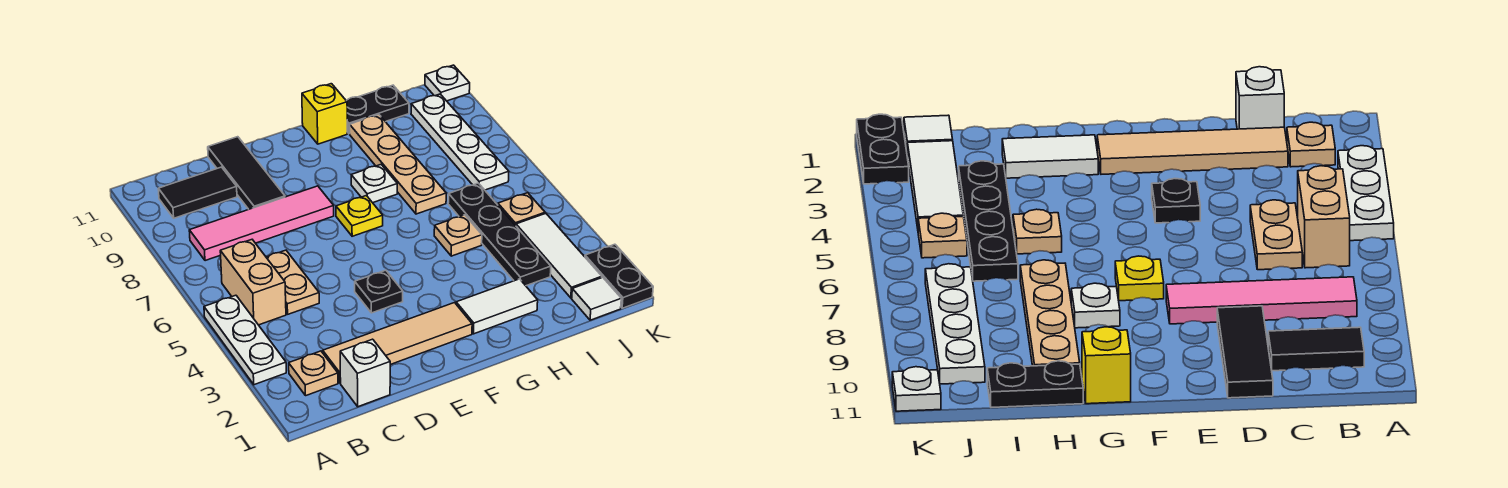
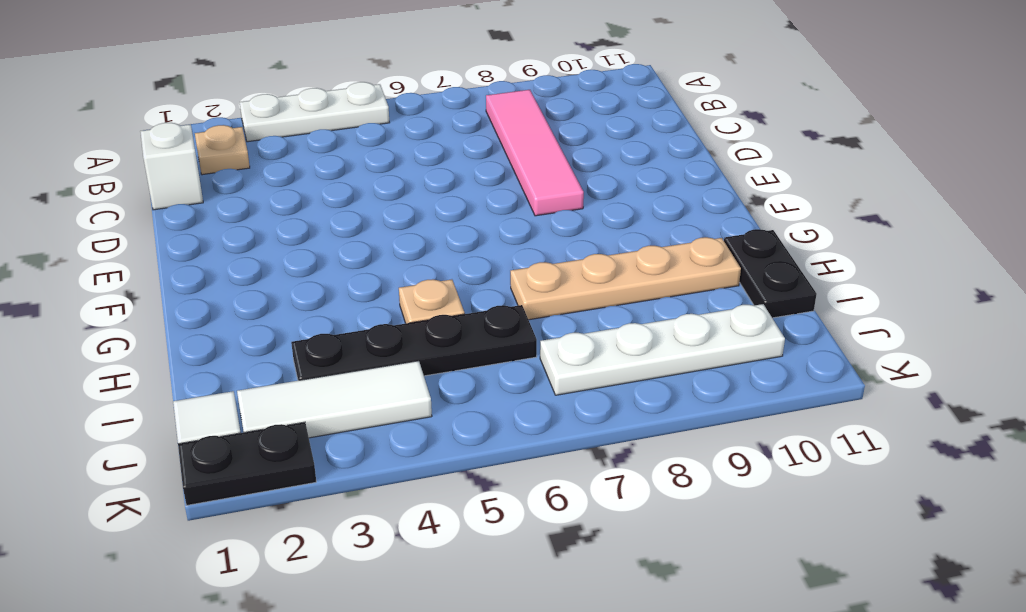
none -> tan 1x2 brick [220,240,286,325]
none -> black 1x2 tile [158,167,237,218]
none -> tan 1x4 tile [323,303,472,383]

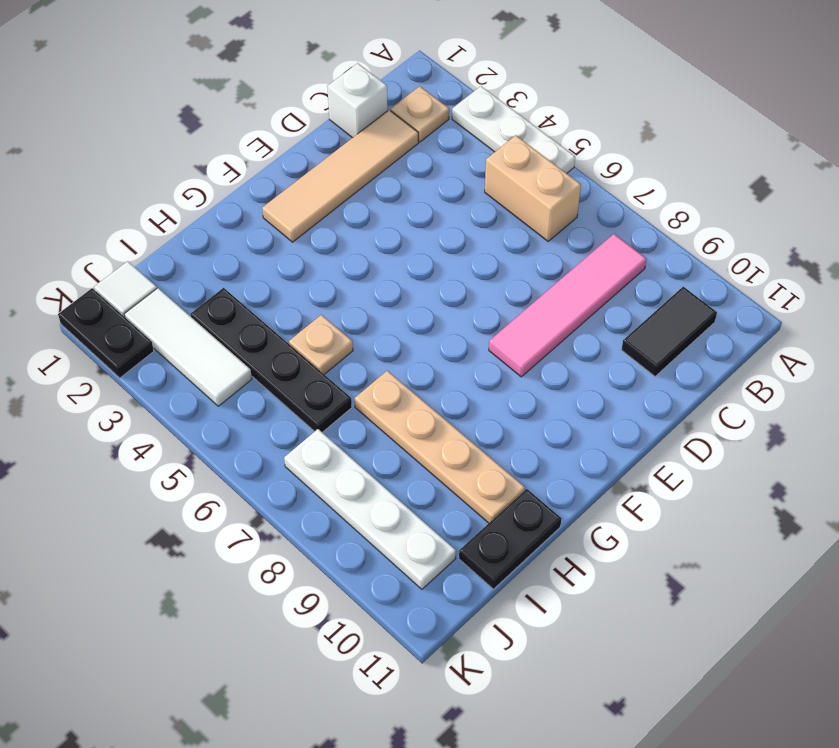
none -> tan 1x2 plate [266,250,319,314]
none -> black 1x3 tile [208,137,285,209]
none -> black 1x1 plate [355,270,403,313]

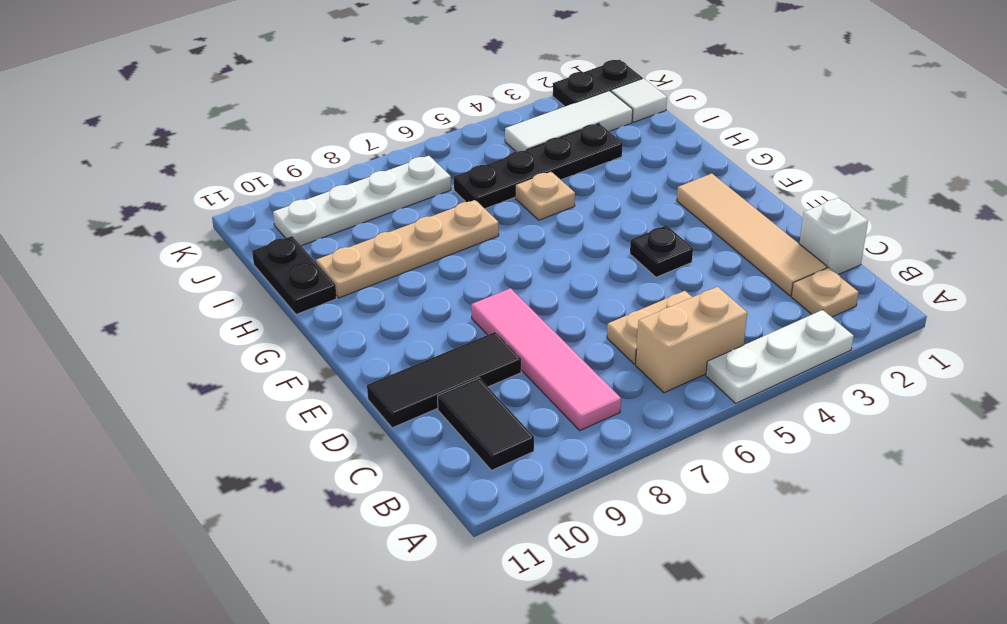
none -> yellow 1x1 plate [336,196,383,236]
none -> white 1x2 tile [456,279,538,334]
none -> white 1x1 plate [351,165,397,203]

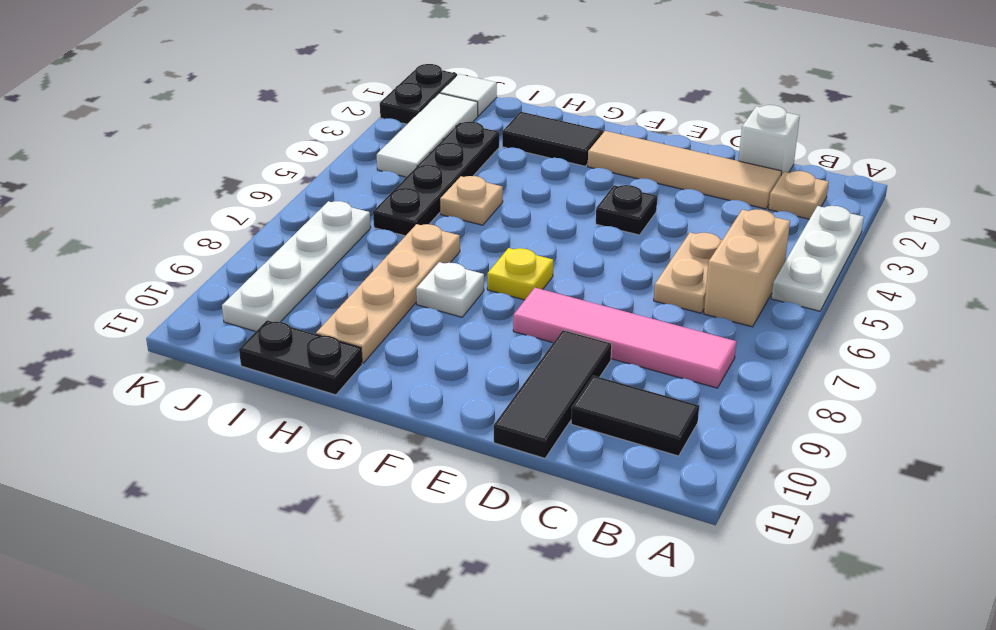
black 1x2 tile [502,112,603,166] -> white 1x2 tile [456,279,538,334]
none -> yellow 1x1 brick [302,84,347,144]
none -> tan 1x1 plate [498,193,545,226]
none -> white 1x1 plate [425,65,470,101]

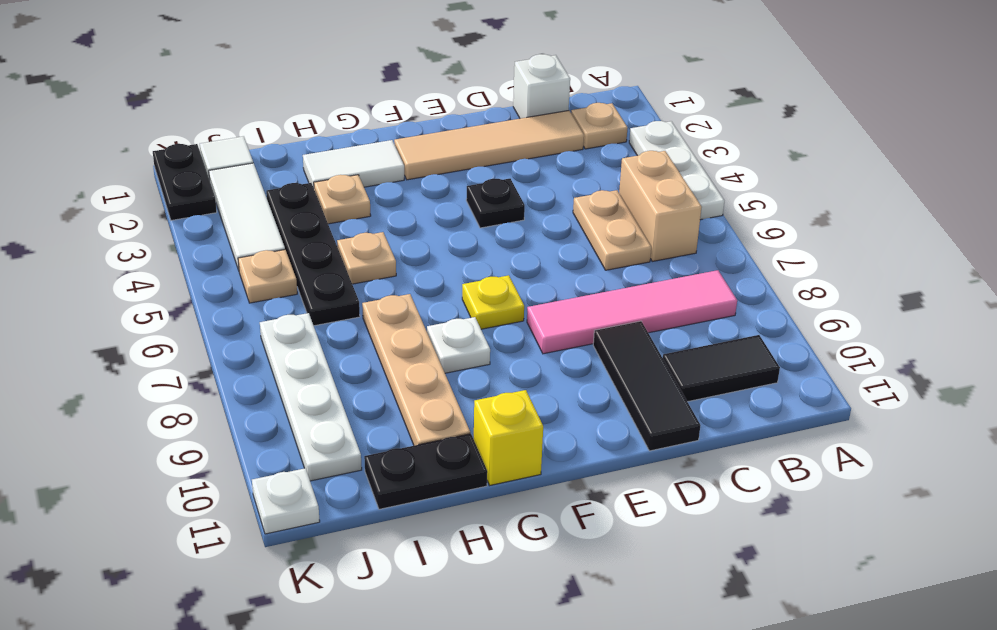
tan 1x1 plate [314,175,371,224] -> none

